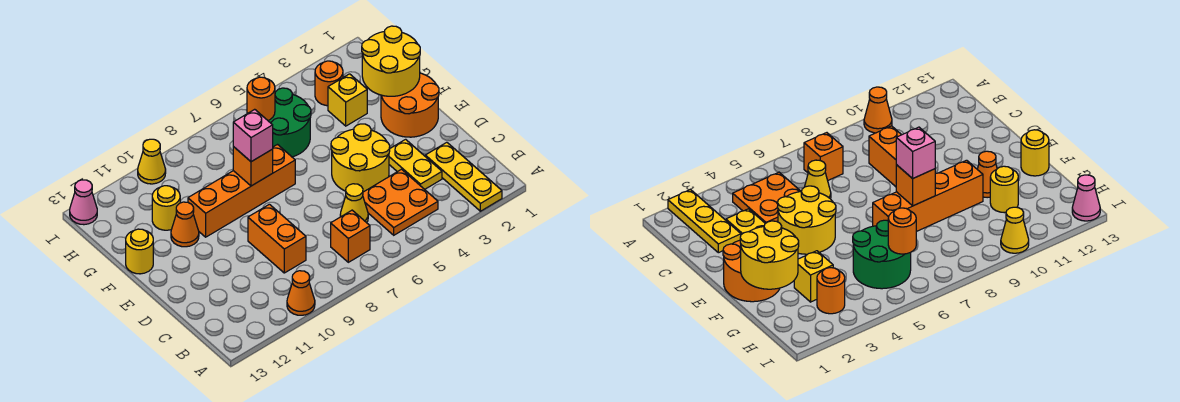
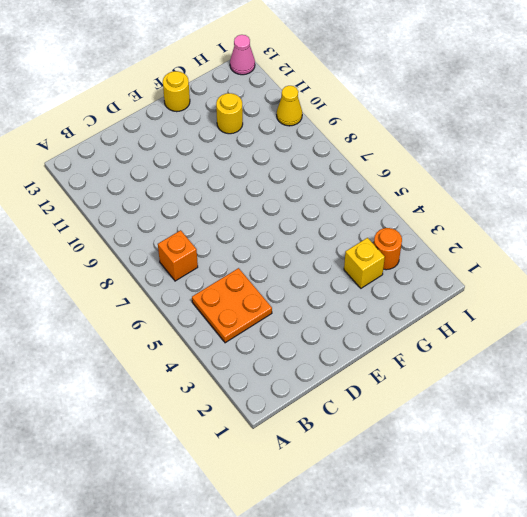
none -> yellow 1x3 plate [425,142,502,211]
none -> orange 1x1 cone [287,271,315,315]
none -> yellow 1x2 plate [389,139,442,189]

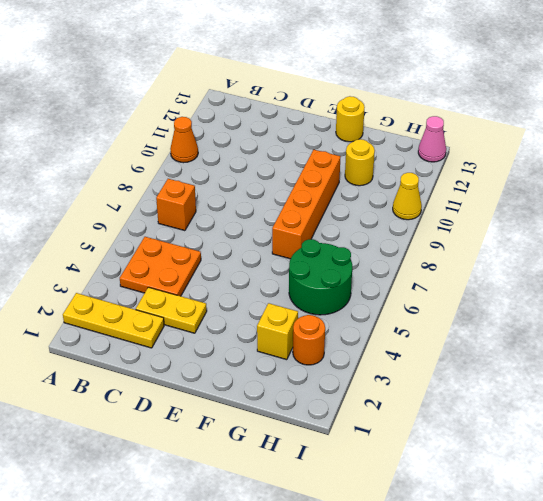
none -> yellow 1x1 cone [340,184,368,223]
none -> orange 1x2 brick [248,204,306,273]
none -> yellow 2x2 round brick [331,124,390,192]

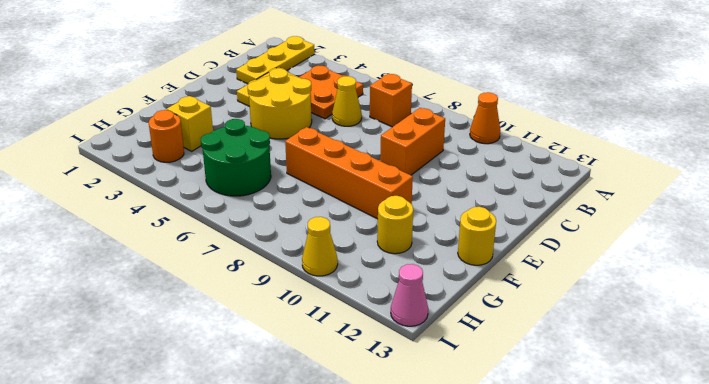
none -> orange 2x2 round brick [381,73,439,137]
none -> orange 1x1 cone [171,202,199,247]
none -> yellow 2x2 round brick [362,26,420,96]

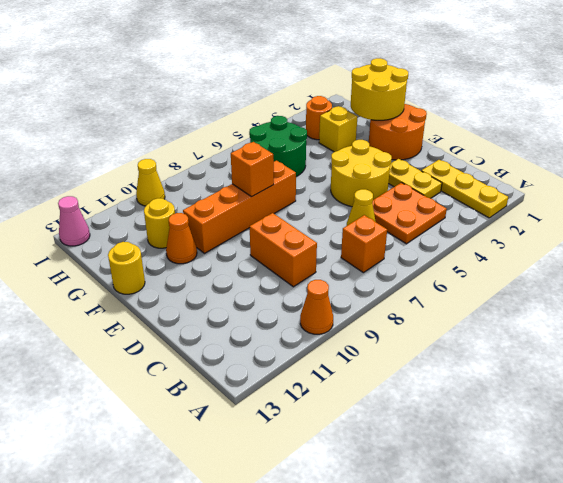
none -> orange 1x1 round brick [247,77,275,120]
none -> pink 1x1 brick [233,109,273,162]

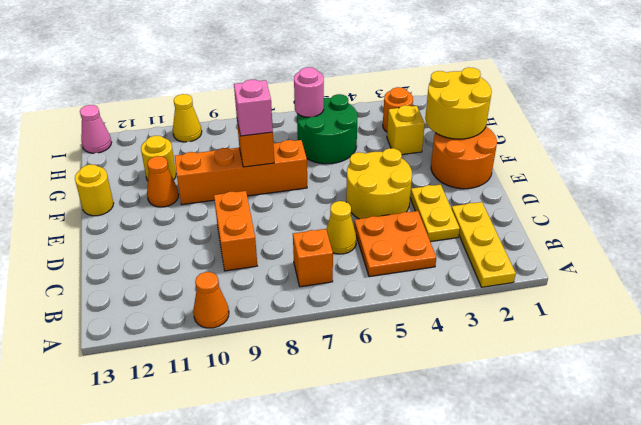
pink 1x1 round brick [294,67,324,117] -> orange 1x1 round brick [247,77,275,120]

